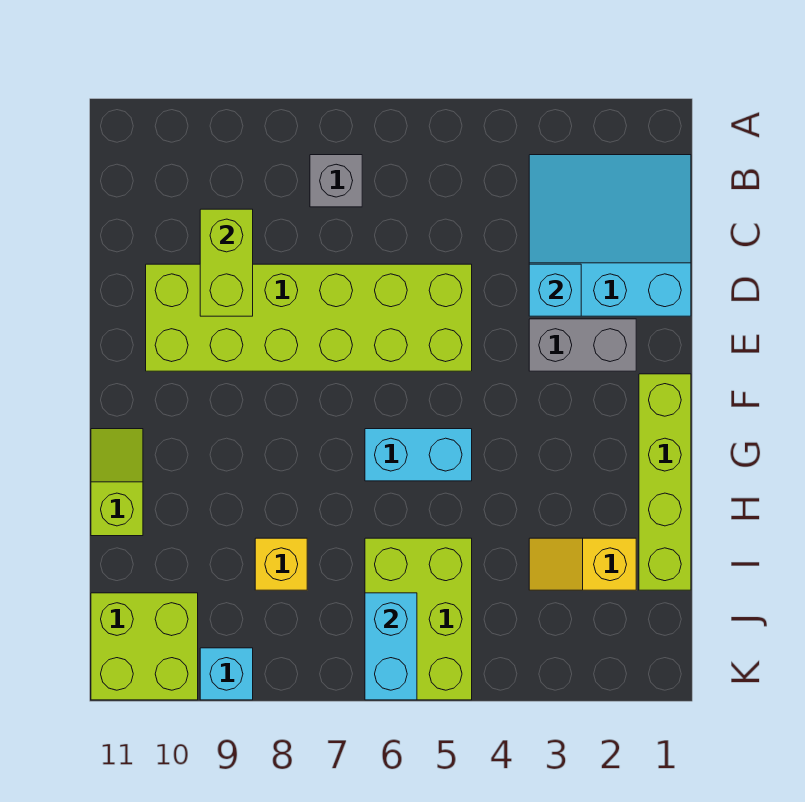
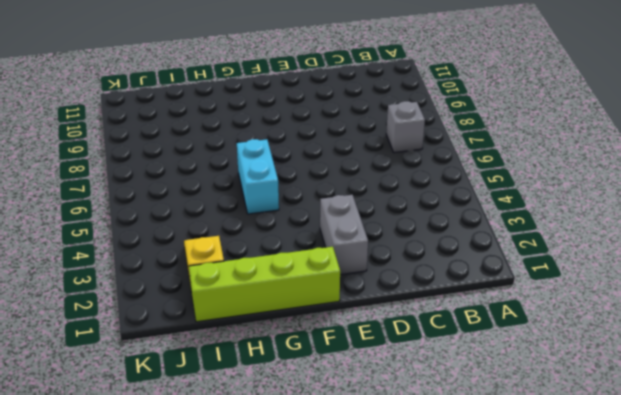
none -> cyan 3x3 slope [529,155,691,316]
none -> lime 2x6 brick [146,264,472,371]
none -> lime 1x2 slope [91,429,143,536]

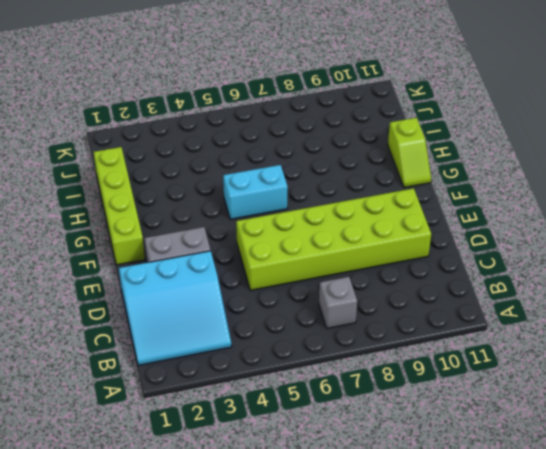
none -> yellow 1x2 slope [529,538,636,590]
none -> lime 2x3 brick [365,538,472,700]
none -> yellow 1x1 brick [255,538,307,590]

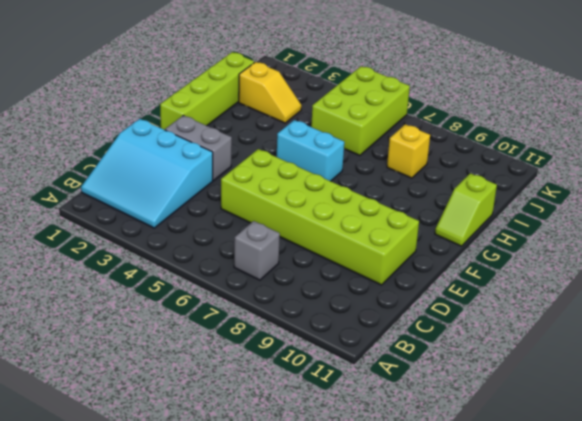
none -> lime 2x2 brick [91,593,198,700]
none -> cyan 1x1 brick [200,648,253,700]
none -> lime 1x2 brick [200,209,253,316]

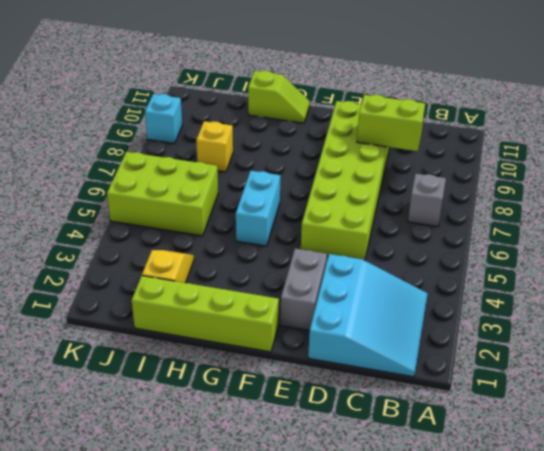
none -> lime 2x2 brick [91,593,198,700]
none -> cyan 1x1 brick [529,264,581,316]
none -> cyan 1x2 brick [365,593,417,700]

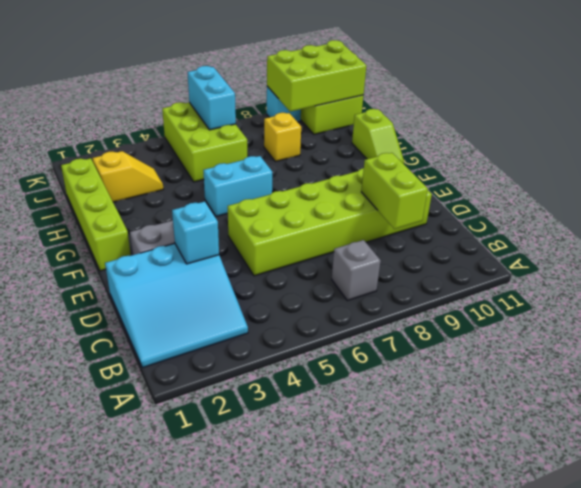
lime 2x3 brick [267,40,366,112] -> none

